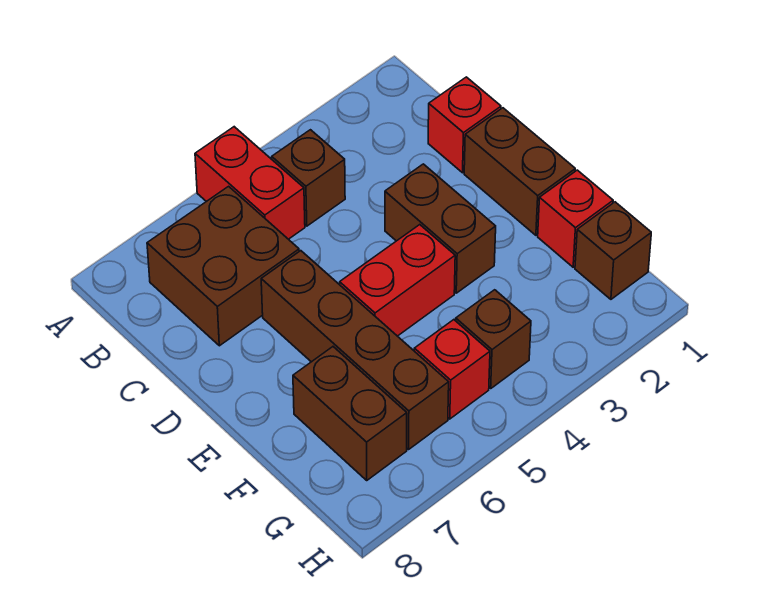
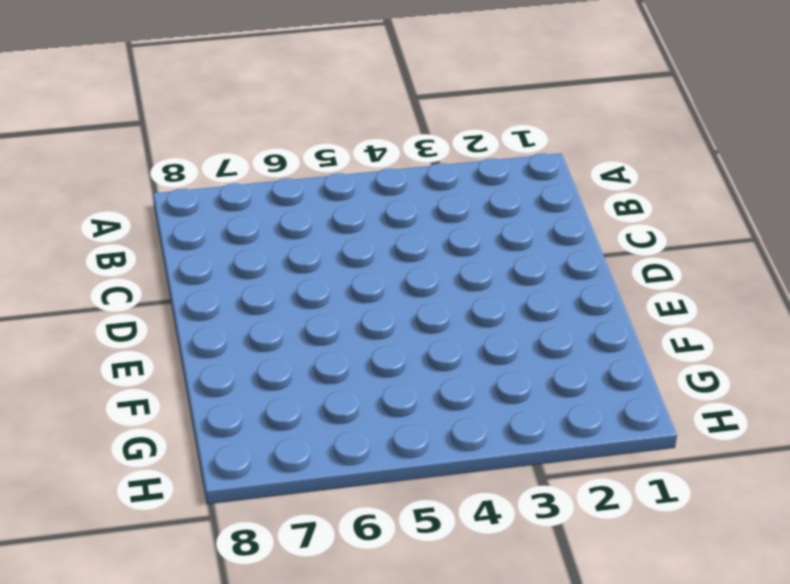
none -> red 1x2 brick [195,127,305,239]
none -> brown 1x1 brick [272,130,345,226]
none -> brown 2x2 brick [147,186,299,346]

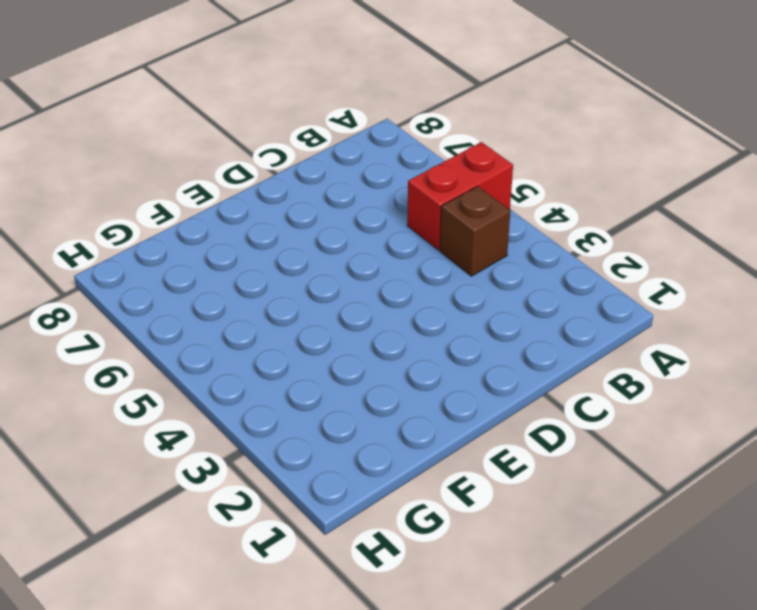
none -> brown 2x2 brick [147,186,299,346]
none -> red 1x1 brick [428,77,501,173]
none -> brown 1x2 brick [464,108,575,235]

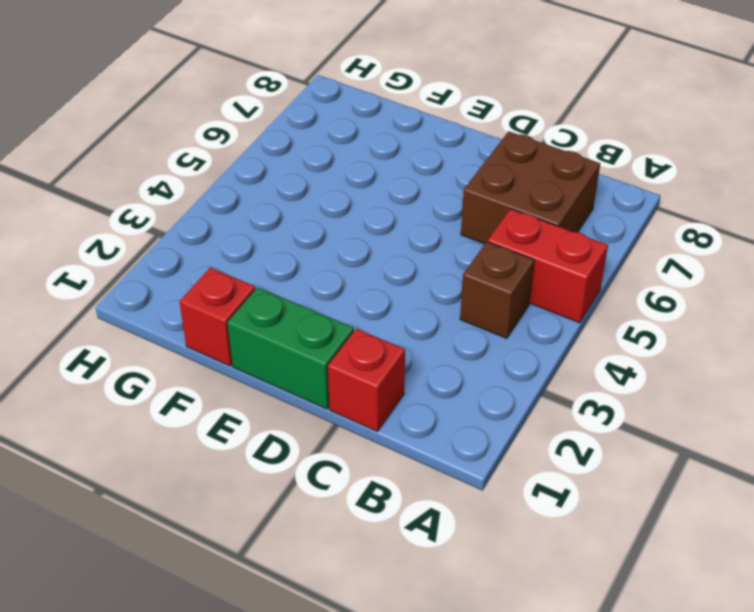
green 1x2 brick [228,287,354,409] -> brown 1x2 brick [464,108,575,235]
none -> brown 1x2 brick [385,164,496,293]
none -> brown 1x4 brick [261,251,449,450]
none -> red 1x2 brick [340,225,455,336]

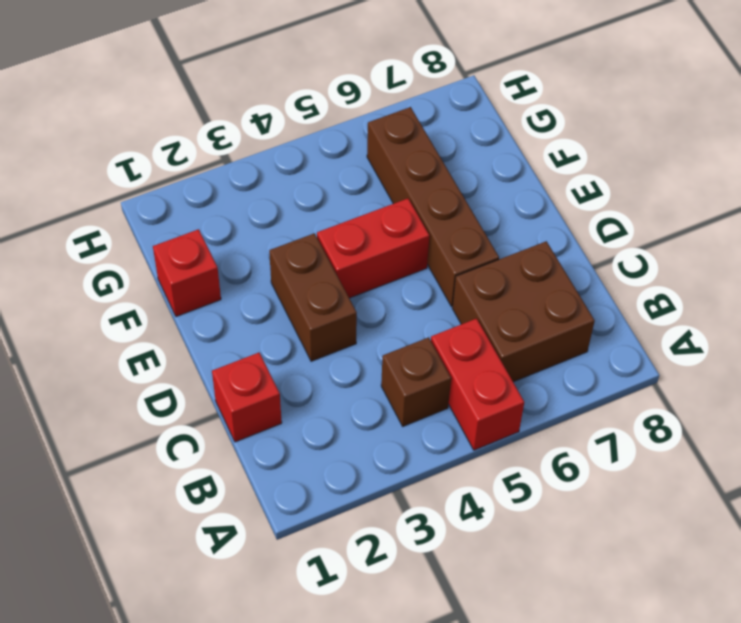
none -> brown 1x2 brick [464,108,575,235]
none -> brown 1x2 brick [293,347,407,480]
none -> brown 1x1 brick [575,202,651,299]

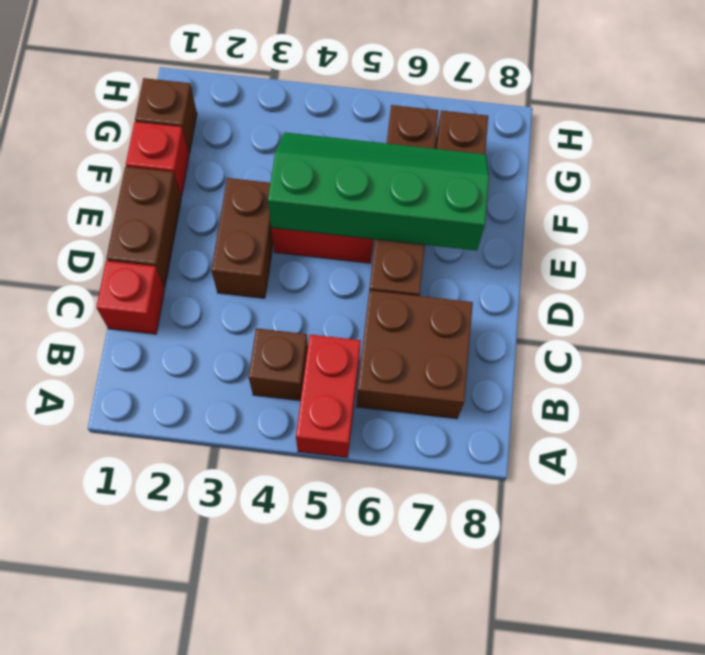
green 2x4 slope [268,132,489,251] -> none
none -> brown 1x1 brick [456,290,531,388]
none -> red 1x1 brick [414,320,490,419]

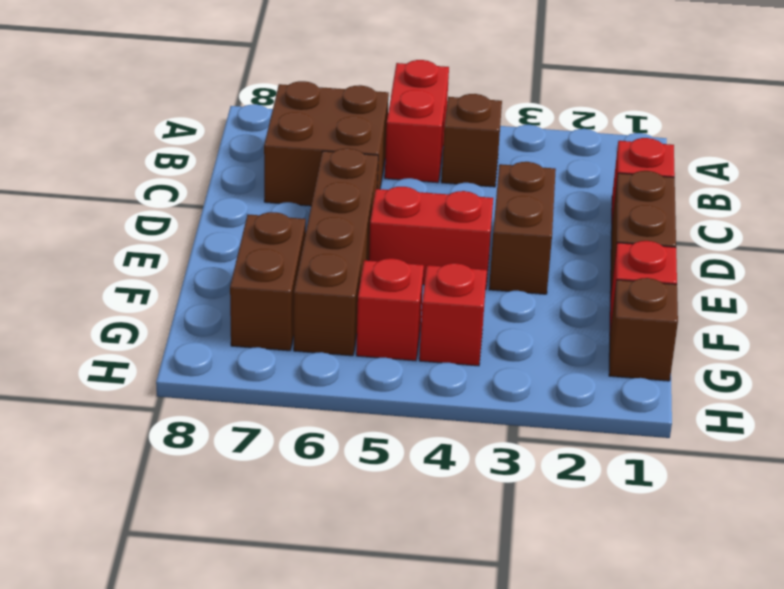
red 1x1 brick [419,263,487,366] -> brown 1x1 brick [456,290,531,388]

